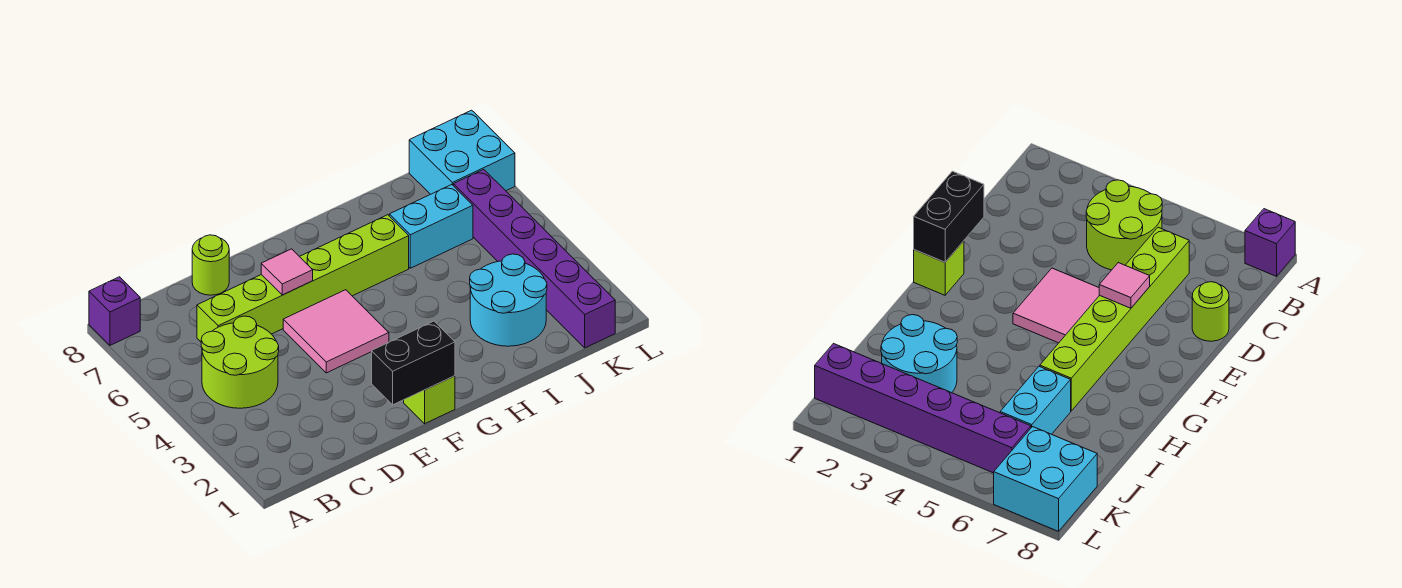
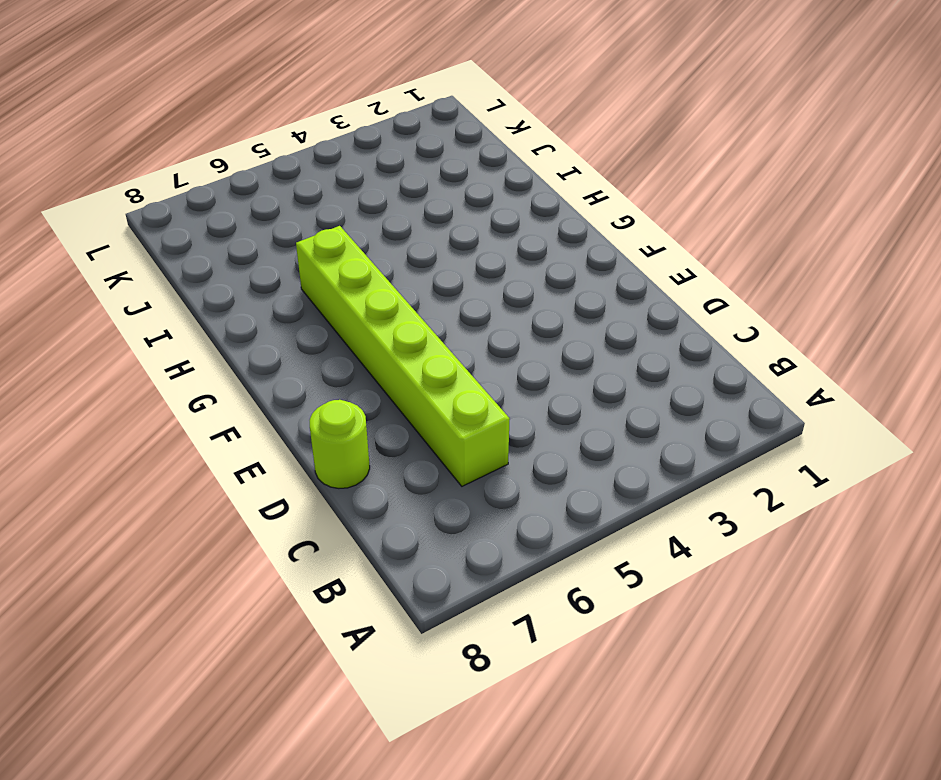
none -> purple 1x1 brick [89,277,140,345]
none -> lime 2x2 round brick [201,316,279,408]
none -> pink 2x2 tile [283,290,389,373]

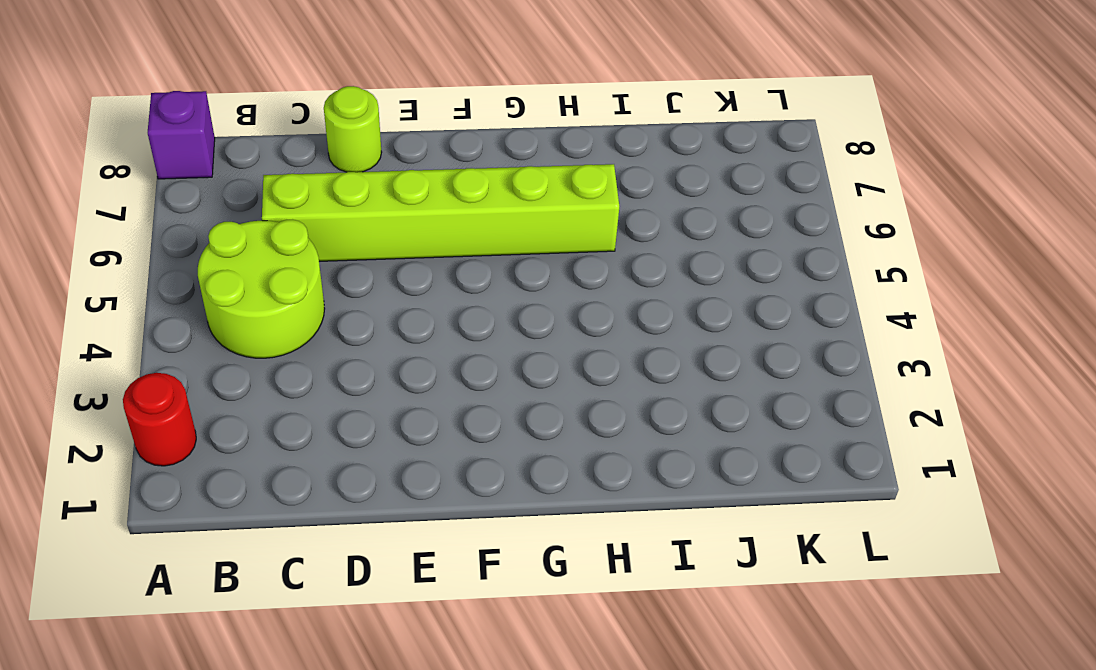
red 1x1 round brick [123,373,196,466] -> none
none -> pink 2x2 tile [283,290,389,373]
none -> lime 1x1 brick [404,376,455,424]
none -> cyan 2x2 round brick [470,254,547,346]

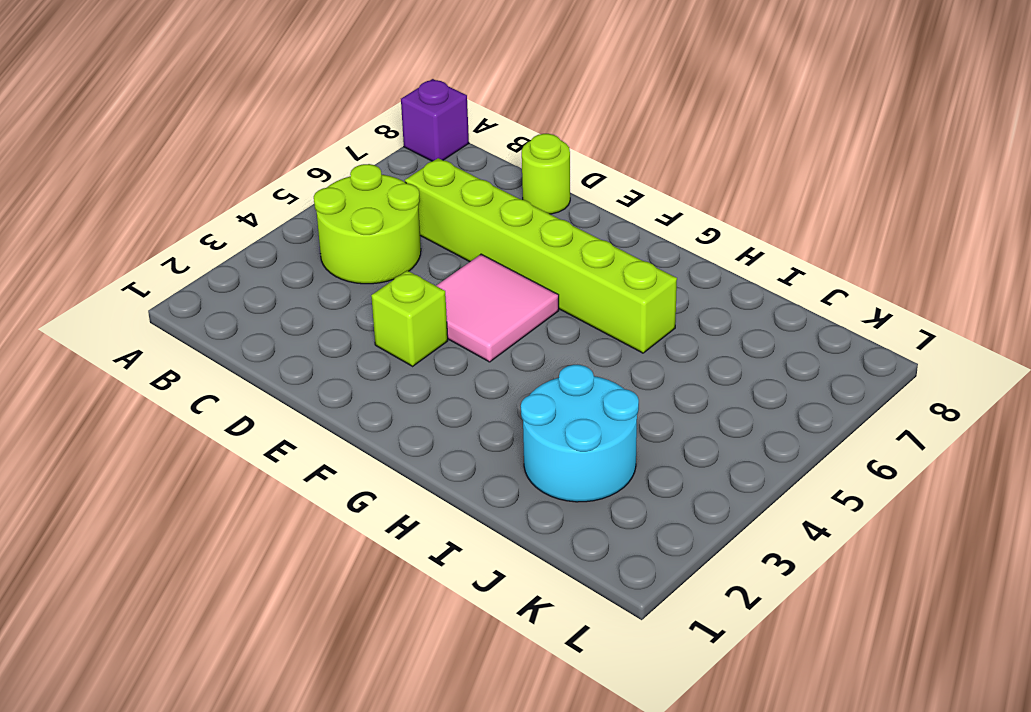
lime 1x1 brick [371,271,448,366] -> lime 1x1 brick moved to [404,376,455,424]
none -> cyan 1x2 brick [389,185,473,268]
none -> purple 1x6 brick [453,169,615,348]
none -> cyan 2x2 brick [409,110,515,194]

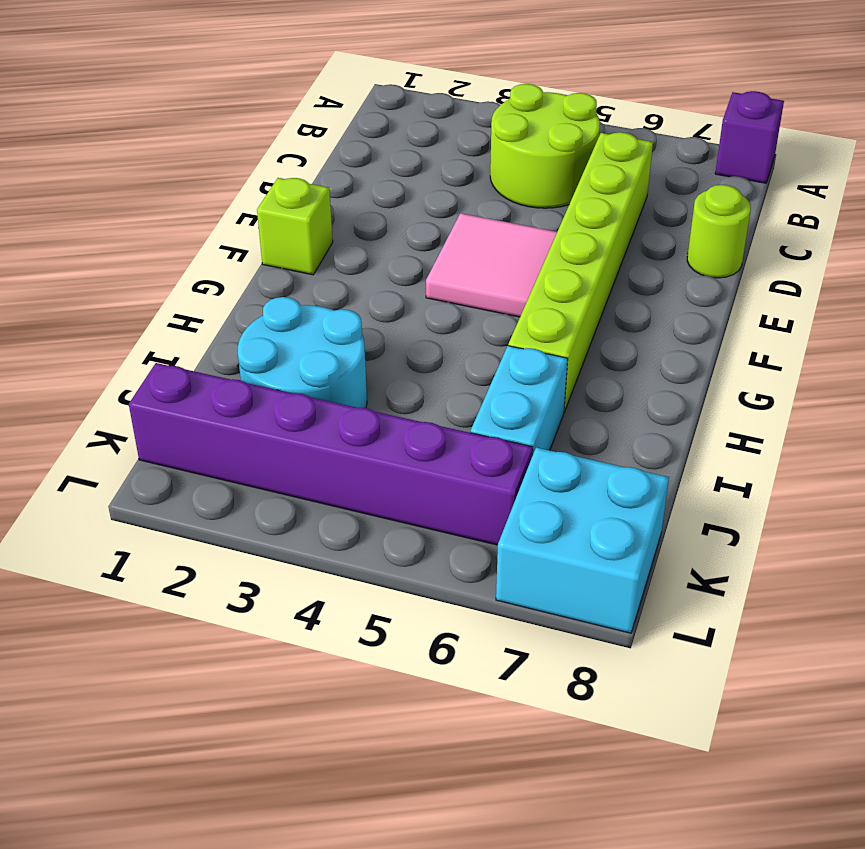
none -> black 1x2 brick [372,321,455,405]
none -> pink 1x1 tile [261,249,313,295]

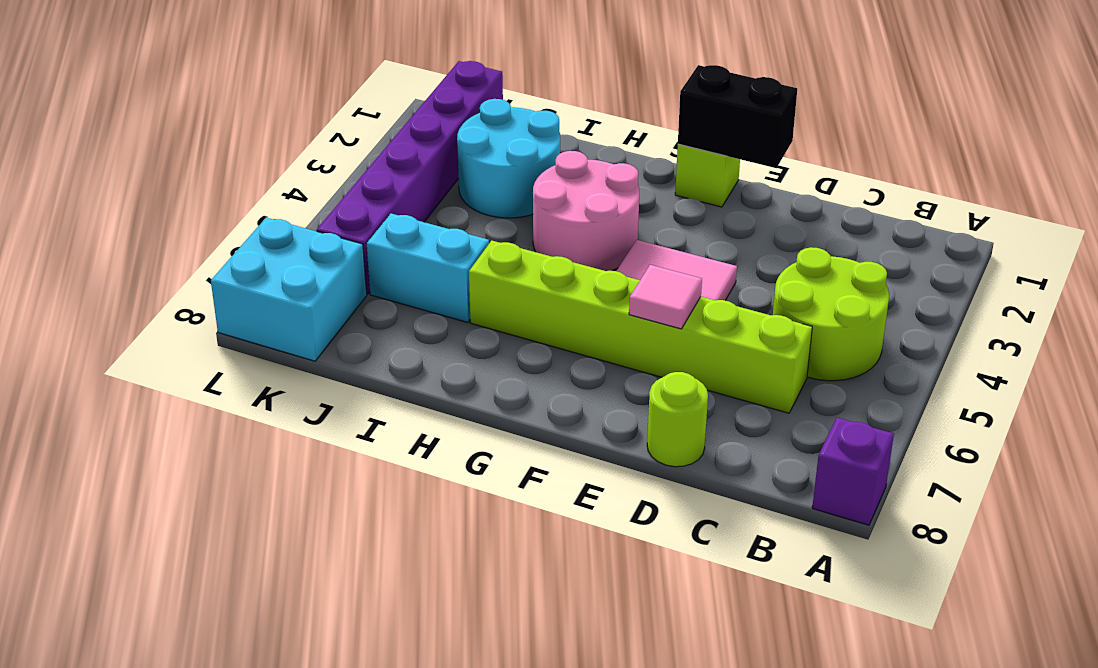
pink 2x2 round brick [533,151,639,271] -> none

